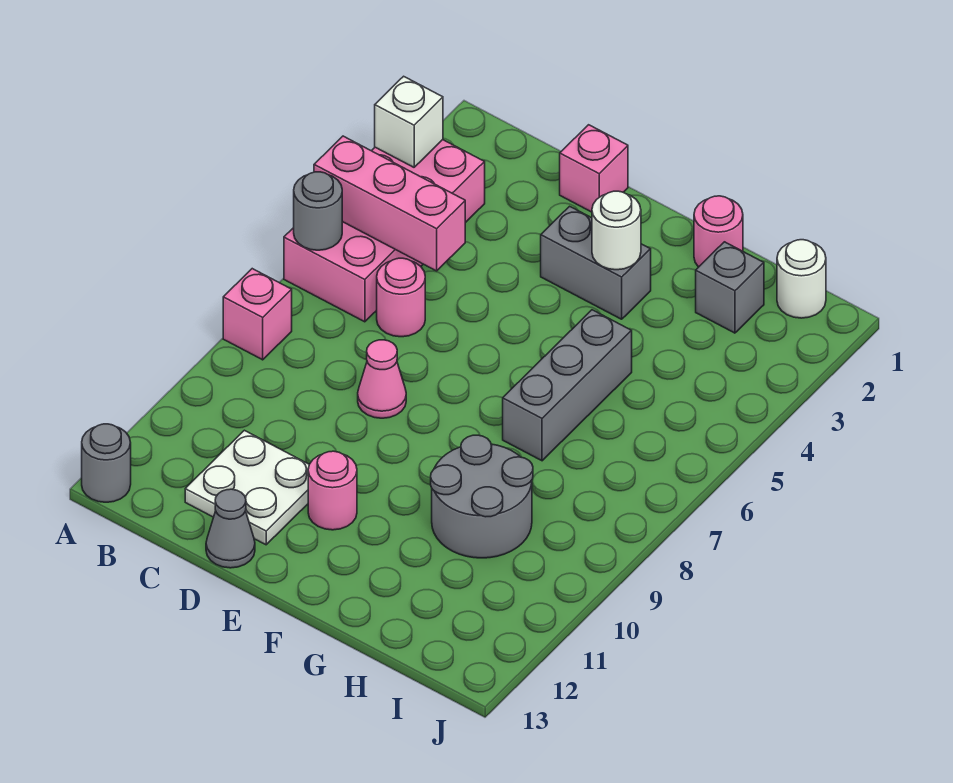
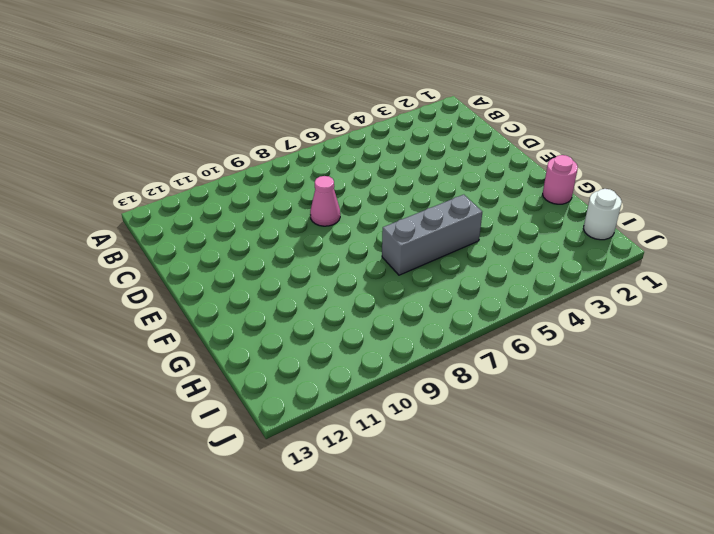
none -> pink 2x4 brick [284,140,485,322]
none -> pink 1x1 brick [223,269,292,360]
none -> grey 1x1 round brick [82,424,131,502]

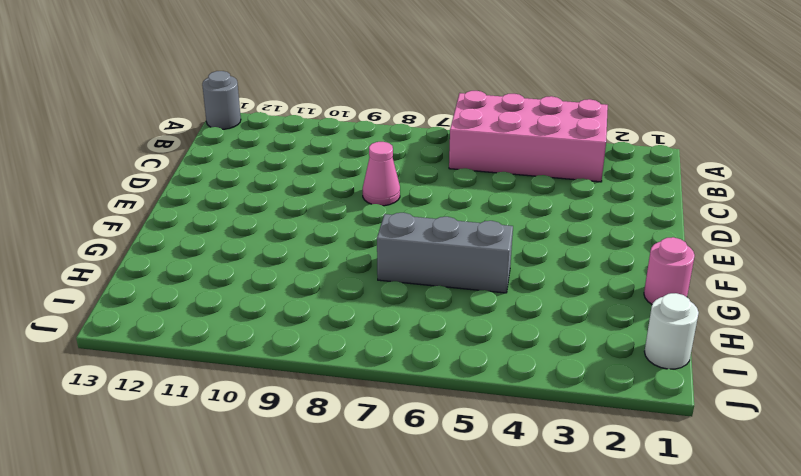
none -> pink 1x1 brick [223,269,292,360]
none -> pink 1x1 round brick [377,258,425,337]
none -> white 2x2 plate [185,430,309,545]

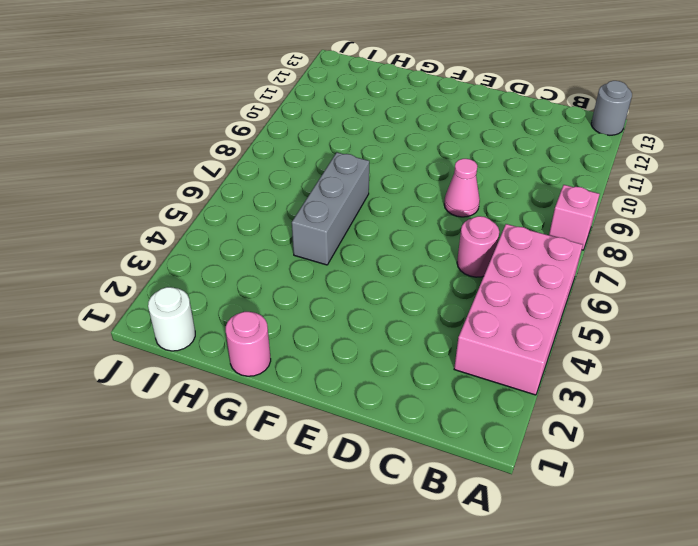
none -> white 2x2 plate [185,430,309,545]
none -> pink 1x1 brick [560,125,628,212]
none -> grey 1x1 cone [206,489,255,568]

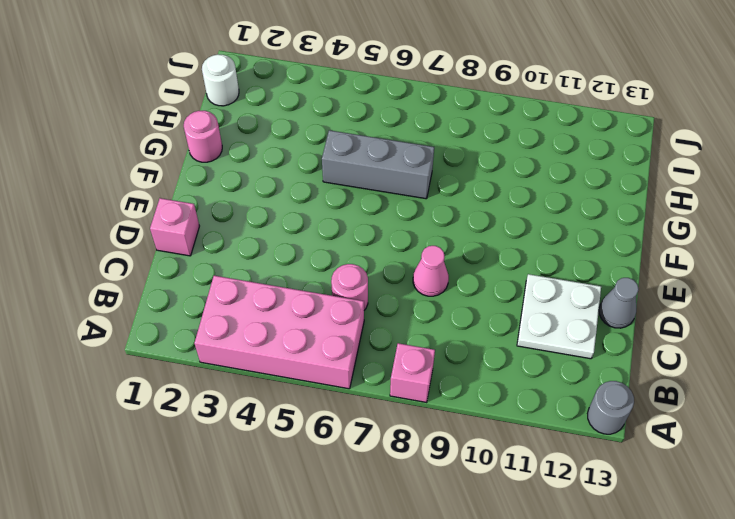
none -> grey 1x2 brick [541,206,651,319]
none -> pink 1x1 round brick [308,451,357,530]
none -> grey 2x2 round brick [431,435,533,558]

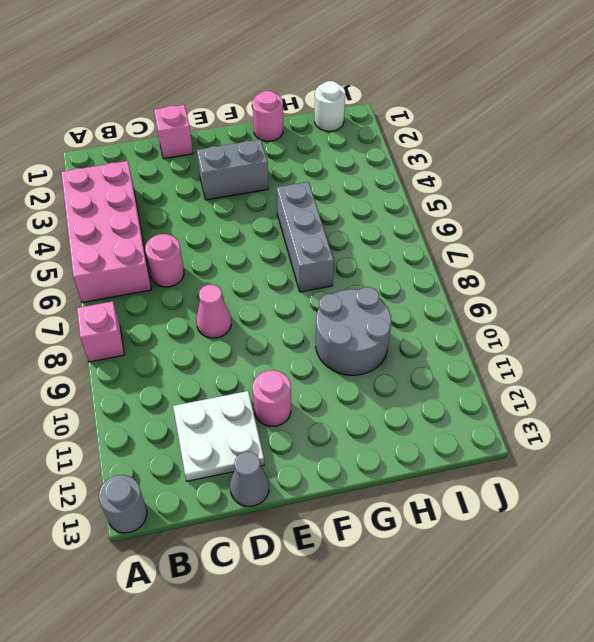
none -> grey 1x1 brick [696,242,764,333]
none -> white 1x1 brick [375,76,443,167]
none -> pink 1x3 brick [314,136,465,271]

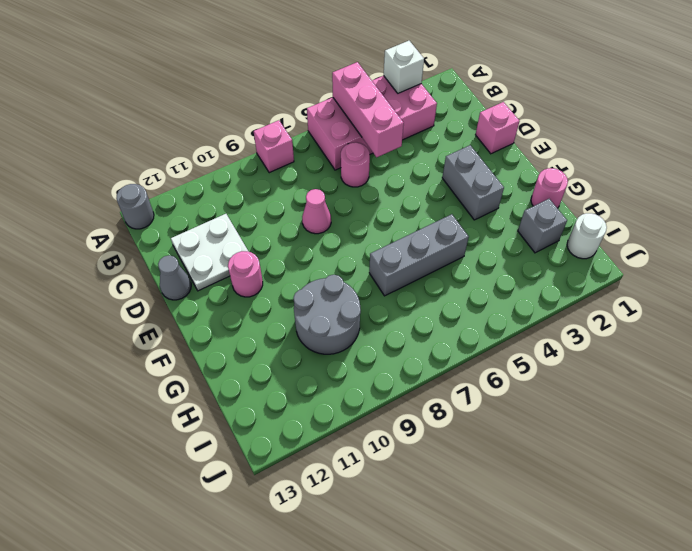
none -> grey 1x1 round brick [294,172,342,250]
none -> white 1x1 round brick [592,191,641,270]

